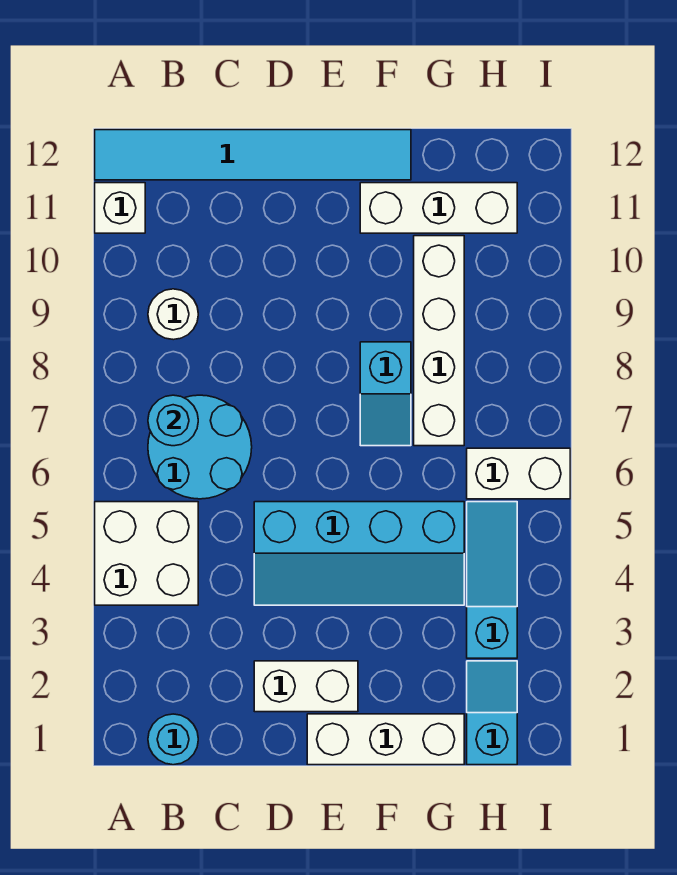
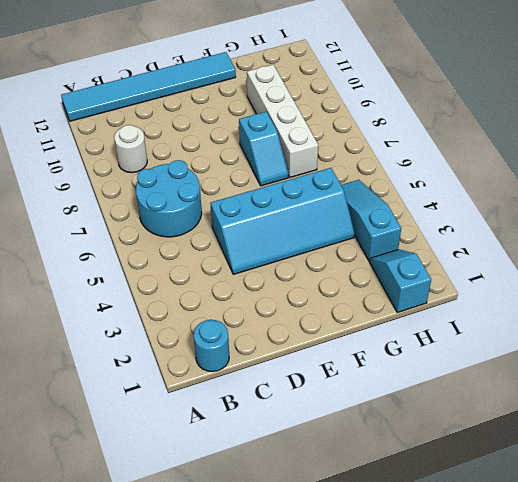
none -> white 2x2 brick [95,502,198,605]
none -> white 1x1 brick [95,183,145,233]
none -> white 1x2 brick [254,661,358,712]

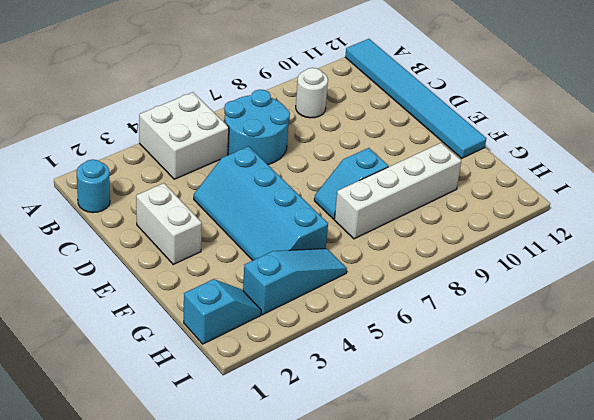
none -> white 1x1 brick [95,183,145,233]
none -> white 1x3 brick [307,714,464,765]
none -> white 1x3 brick [360,183,517,233]

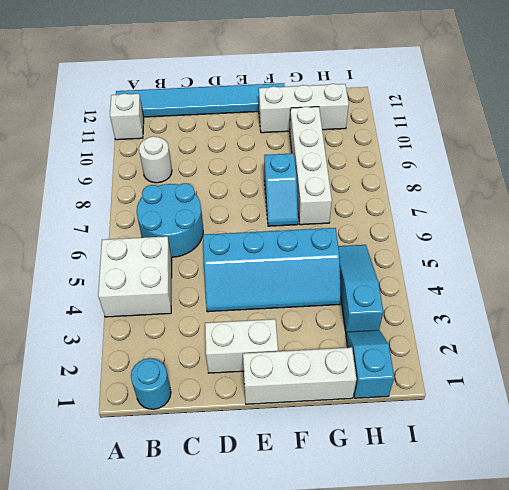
none -> white 1x2 brick [467,448,570,499]
none -> cyan 1x1 round brick [148,395,198,446]

